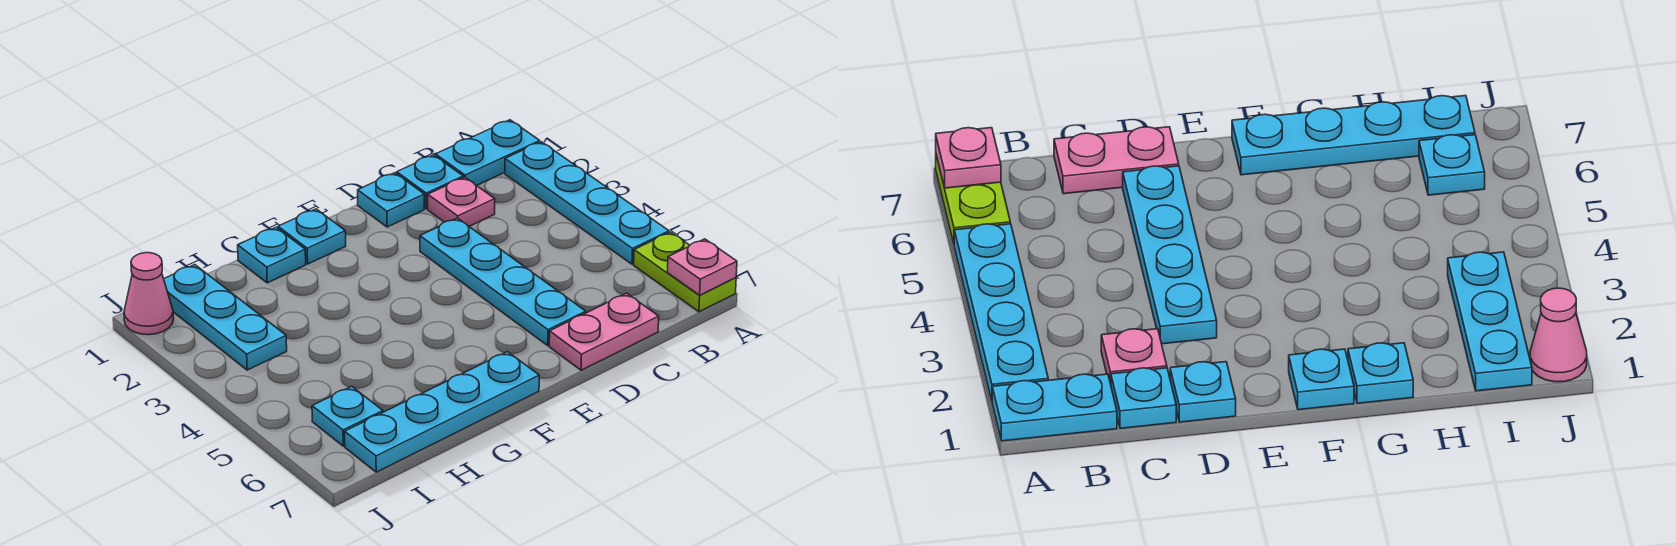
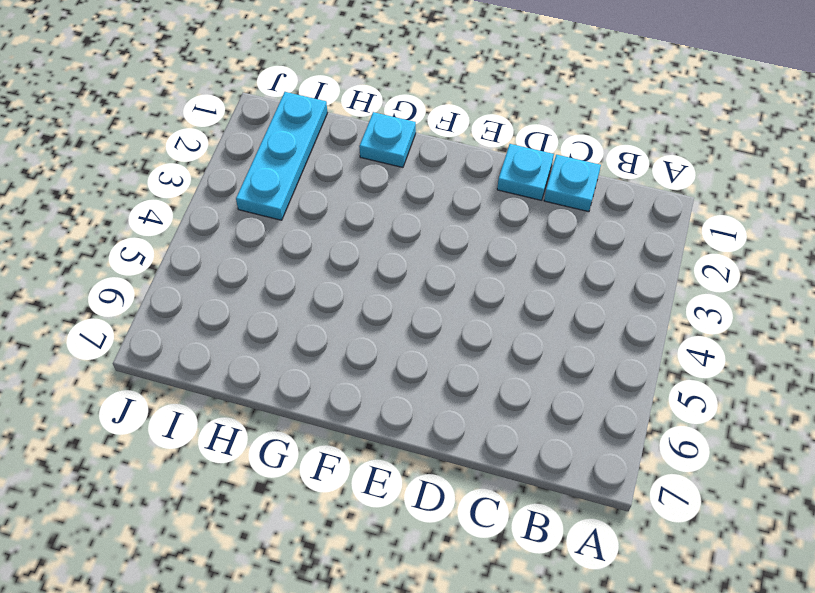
none -> cyan 1x2 plate [435,120,540,186]
none -> cyan 1x4 plate [505,142,669,264]
none -> lime 1x2 plate [634,232,736,312]

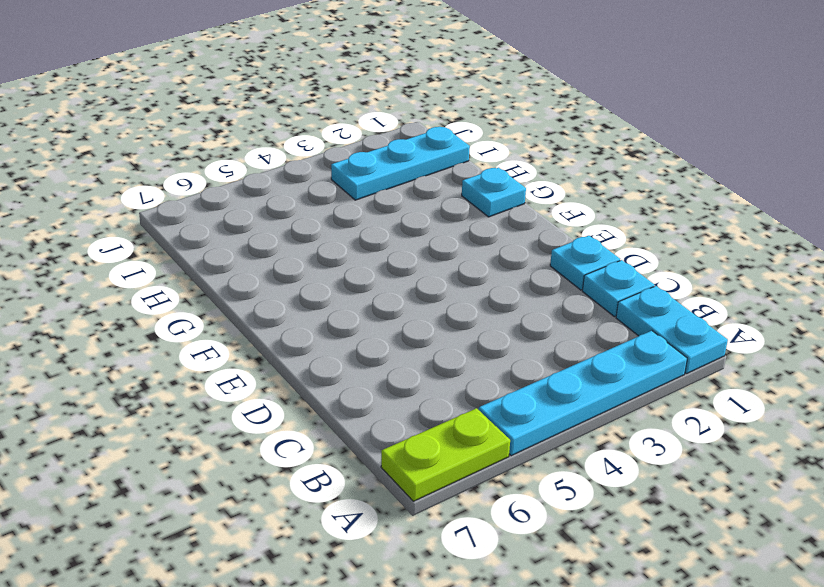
none -> pink 1x1 plate [428,177,495,226]
none -> pink 1x2 plate [549,293,659,370]
none -> cyan 1x4 plate [420,218,586,345]

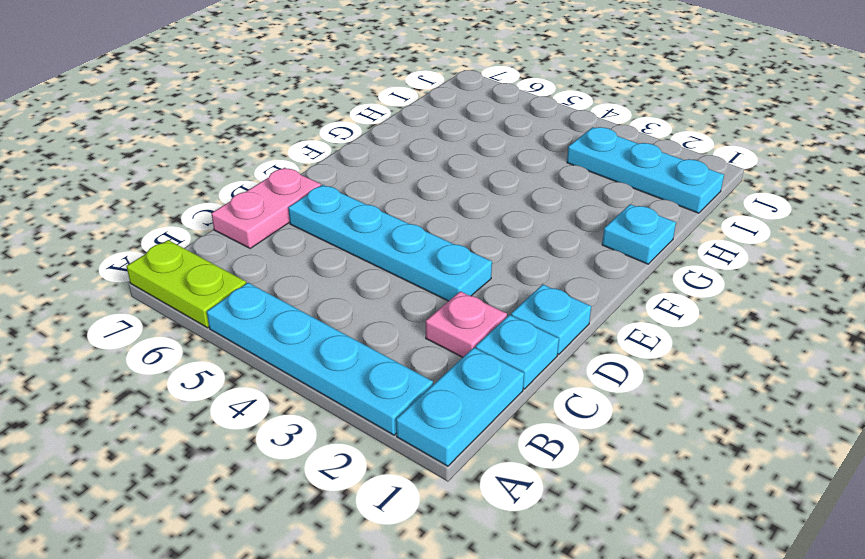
none -> cyan 1x1 plate [278,209,346,264]
none -> cyan 1x4 plate [345,352,539,472]
none -> cyan 1x1 plate [312,387,383,446]

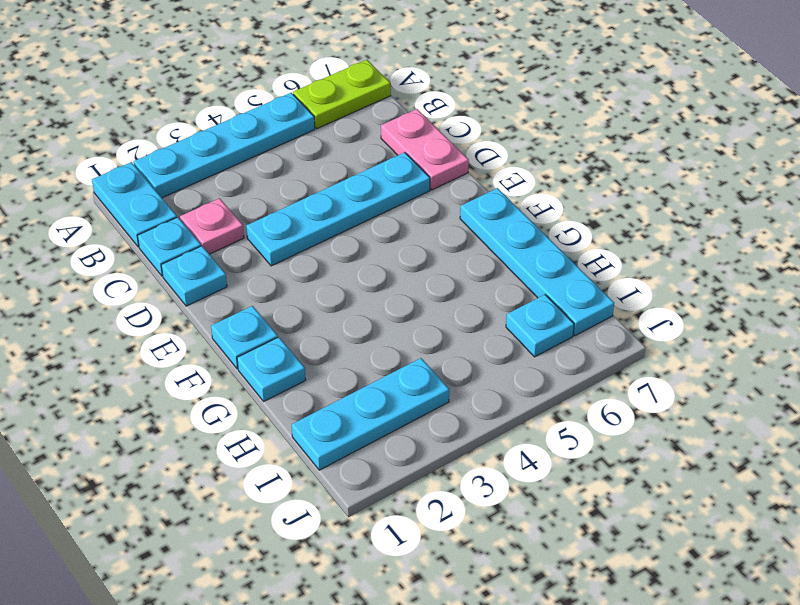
none -> pink 1x1 cone [124,253,173,335]
none -> pink 1x1 plate [668,239,737,295]

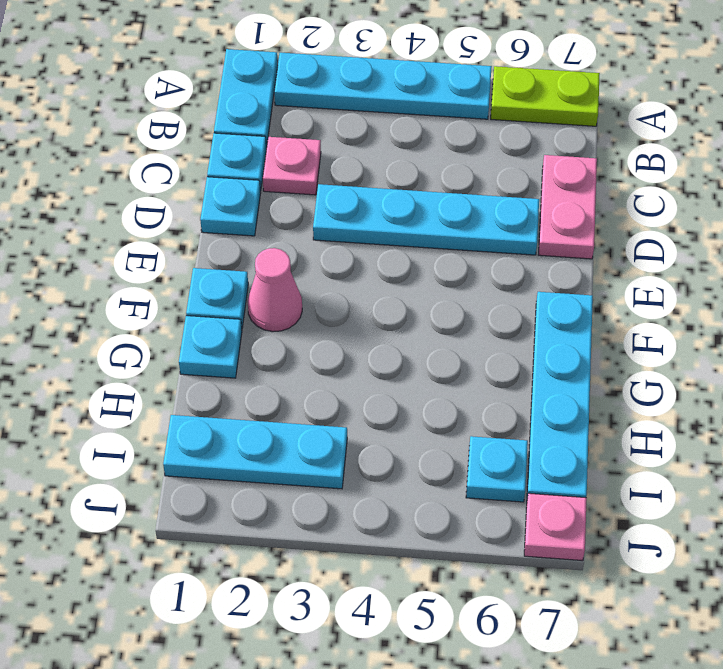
pink 1x1 cone [248,248,302,332] -> pink 1x1 cone moved to [124,253,173,335]
pink 1x1 plate [524,493,587,561] -> pink 1x1 plate moved to [668,239,737,295]

